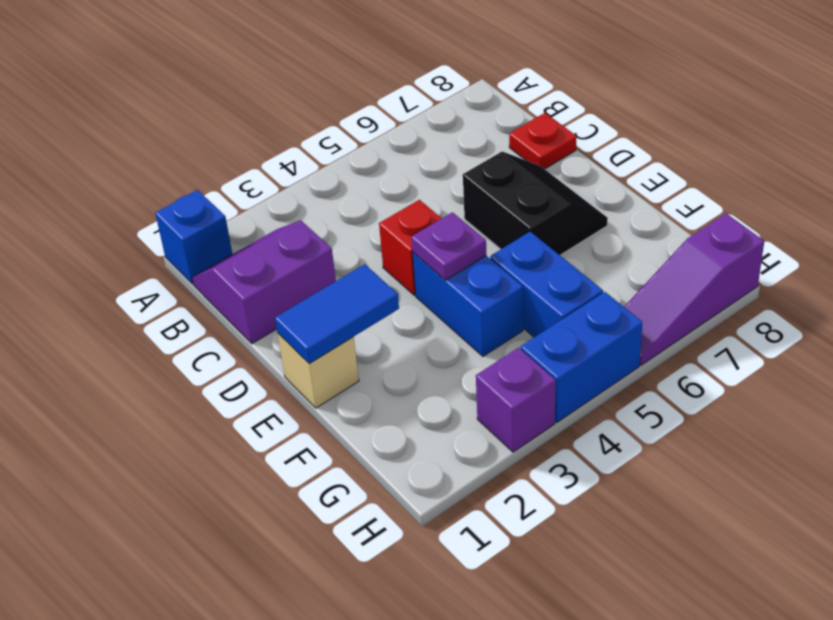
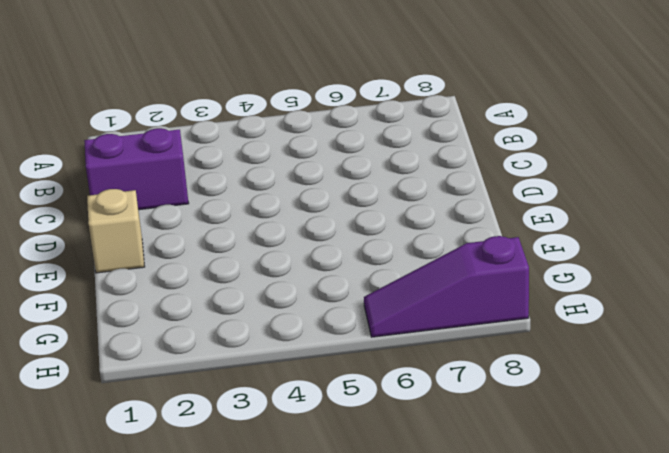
none -> blue 1x1 brick [155,190,232,284]
none -> red 1x1 plate [509,113,576,169]
none -> red 1x1 brick [379,200,442,295]

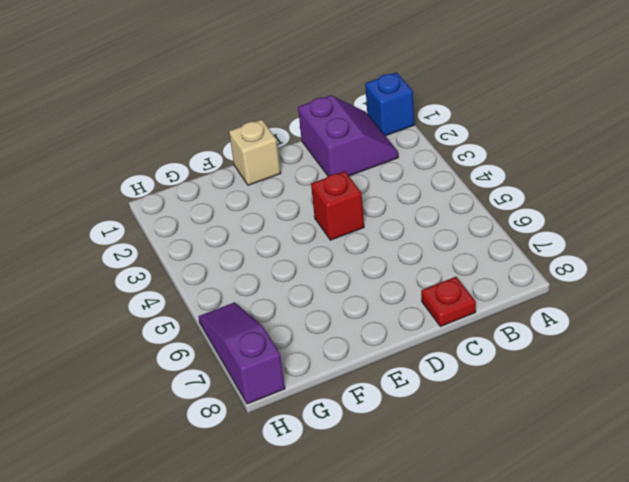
none -> black 2x2 slope [463,152,608,255]
none -> blue 1x2 brick [413,253,523,356]
none -> blue 1x2 brick [490,232,603,337]

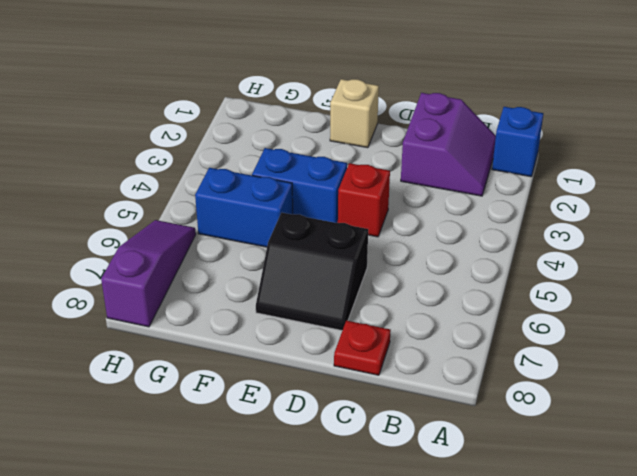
none -> purple 1x1 brick [476,348,556,452]
none -> blue 1x2 brick [521,292,642,422]
none -> blue 1x2 tile [275,264,399,364]

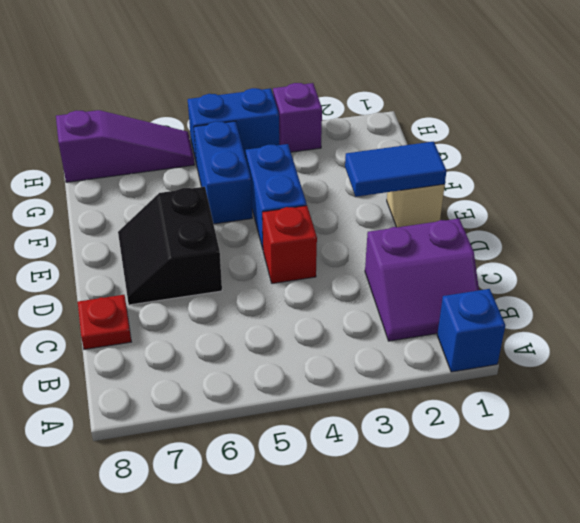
none -> purple 1x1 plate [411,212,486,280]

